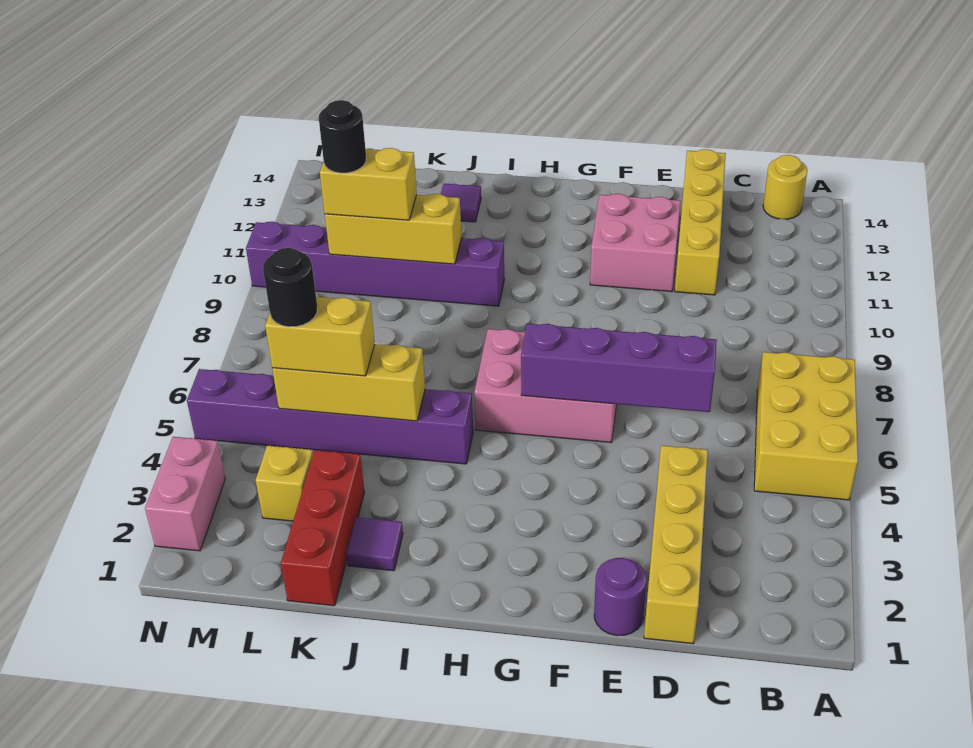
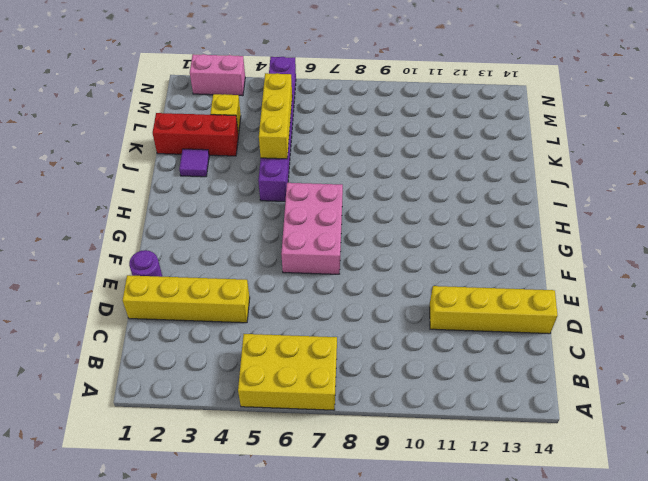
none -> yellow 1x1 round brick [763,155,807,219]
none -> pink 2x2 brick [590,194,680,292]
none -> purple 1x6 brick [246,222,504,306]

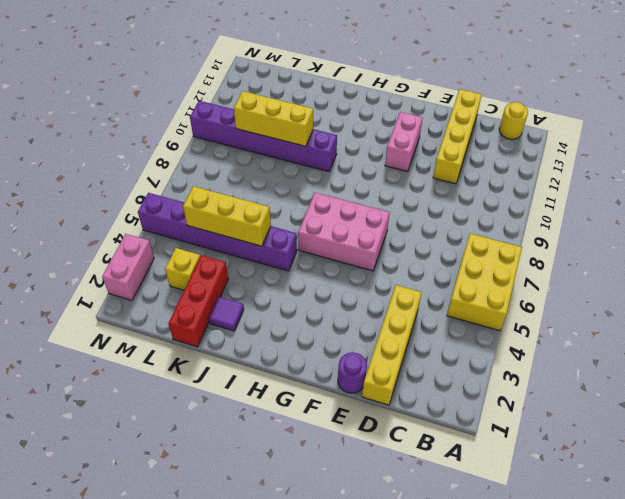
pink 1x2 brick [385,112,423,172] -> pink 2x2 brick [590,194,680,292]
none -> purple 1x1 tile [441,184,481,222]
none -> purple 1x4 brick [521,324,717,412]
none -> yellow 1x2 brick [265,297,375,376]

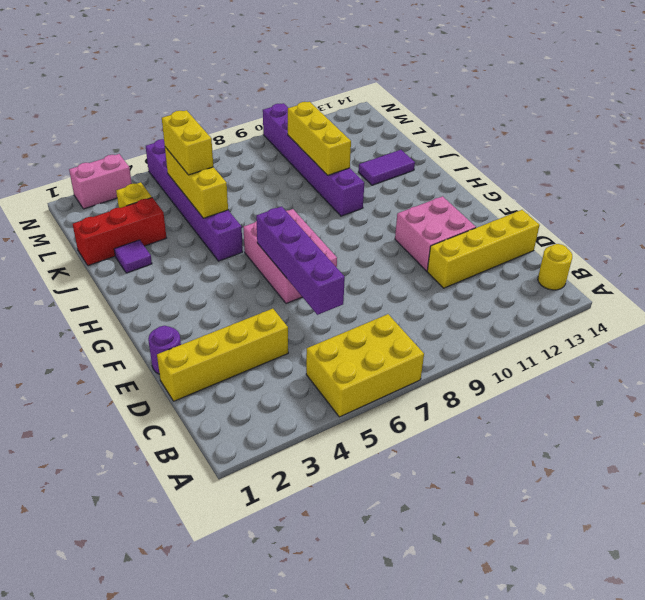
purple 1x2 tile [359,150,415,185] -> purple 1x1 tile [441,184,481,222]
none -> yellow 1x2 brick [320,148,417,220]
none -> black 1x1 round brick [263,248,317,327]
none -> black 1x1 round brick [319,100,366,173]

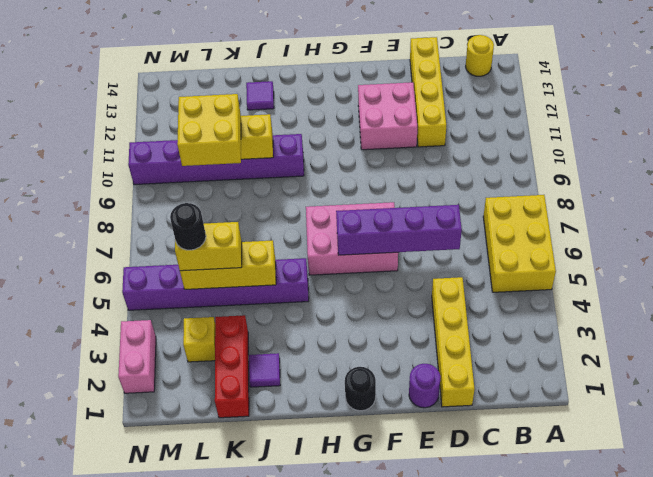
black 1x1 round brick [345,367,376,411] -> black 1x1 round brick moved to [319,100,366,173]
yellow 2x2 brick [177,94,241,166] -> yellow 1x2 brick [320,148,417,220]

